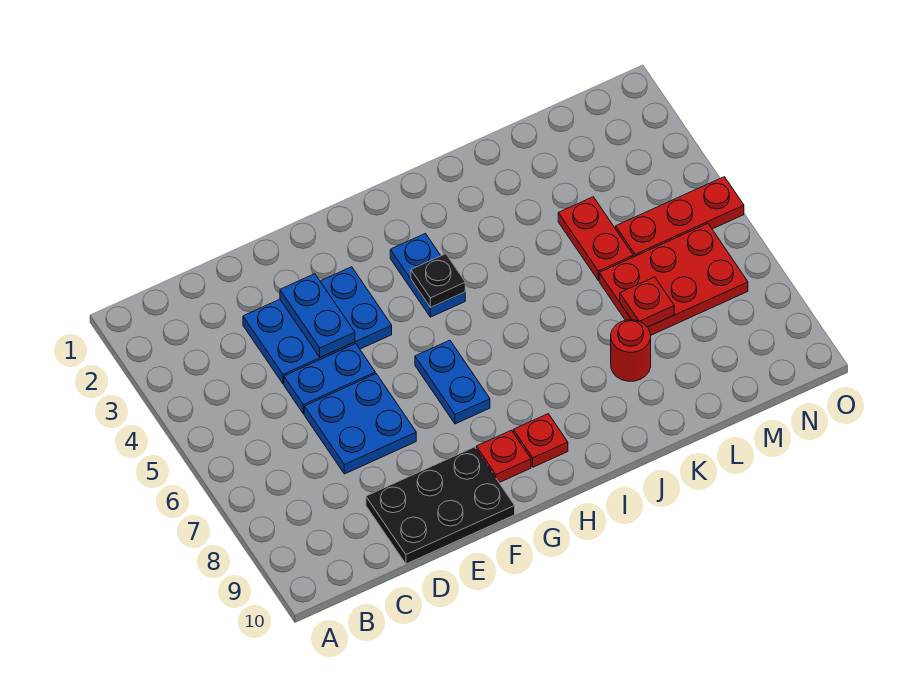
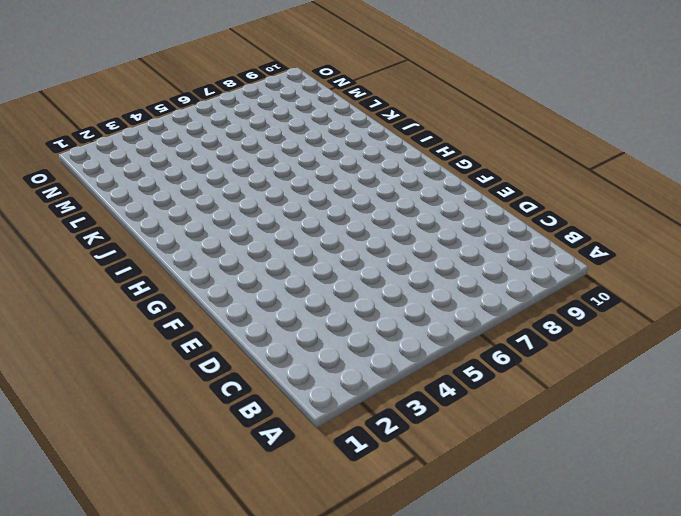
none -> blue 2x3 plate [243,267,392,384]
none -> blue 1x2 plate [284,344,375,414]
none -> blue 2x2 plate [304,374,416,474]

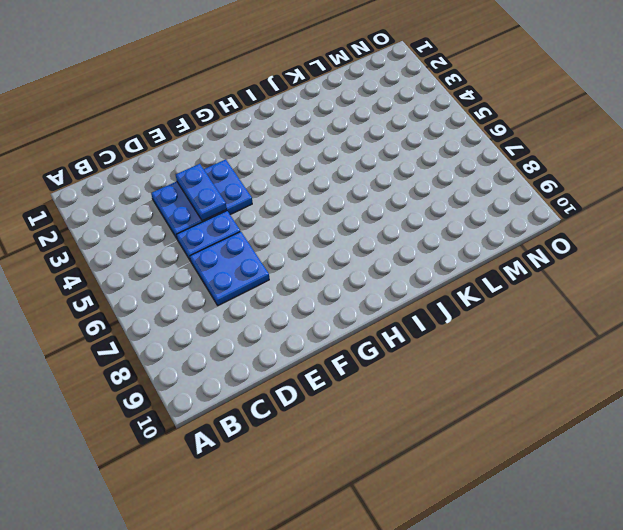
none -> black 2x3 plate [366,447,515,564]
none -> blue 1x2 plate [415,340,490,424]
none -> red 1x1 plate [476,430,531,483]

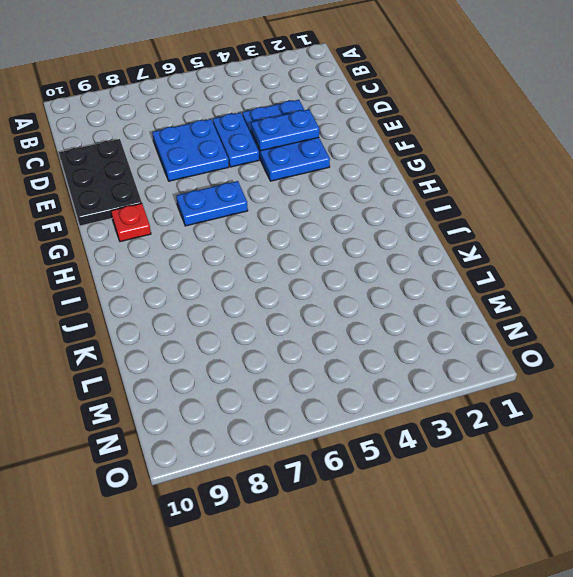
none -> blue 1x2 plate [390,233,465,317]
none -> red 1x1 plate [513,414,568,467]
none -> red 1x1 round brick [611,320,651,381]

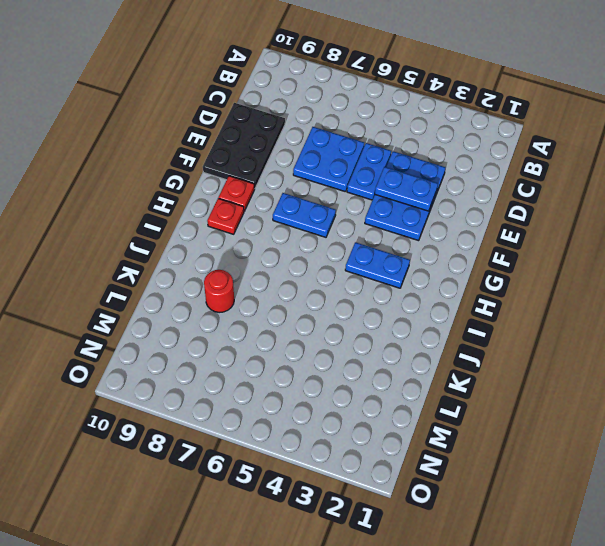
none -> red 1x2 plate [558,197,633,280]
none -> red 2x3 plate [599,224,748,335]
none -> red 1x3 plate [616,177,744,257]

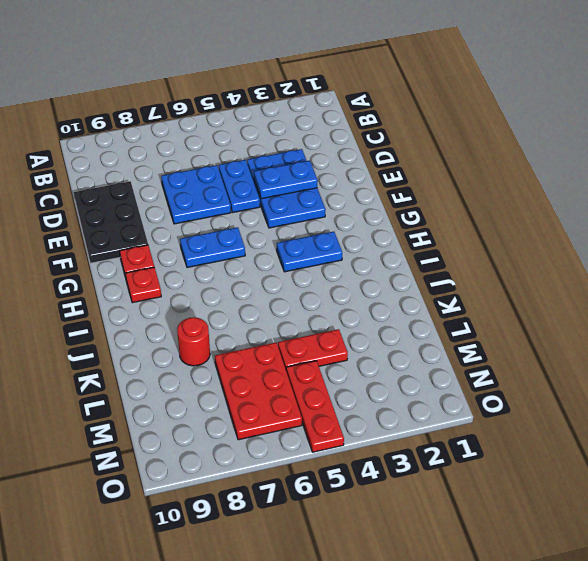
none -> black 1x1 plate [411,254,465,308]
none -> red 1x1 plate [620,277,674,327]

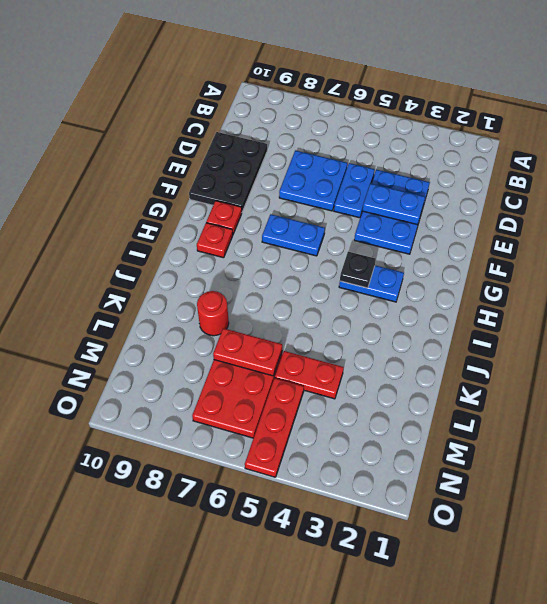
red 1x2 plate [213,328,282,376] -> red 1x1 plate [620,277,674,327]

